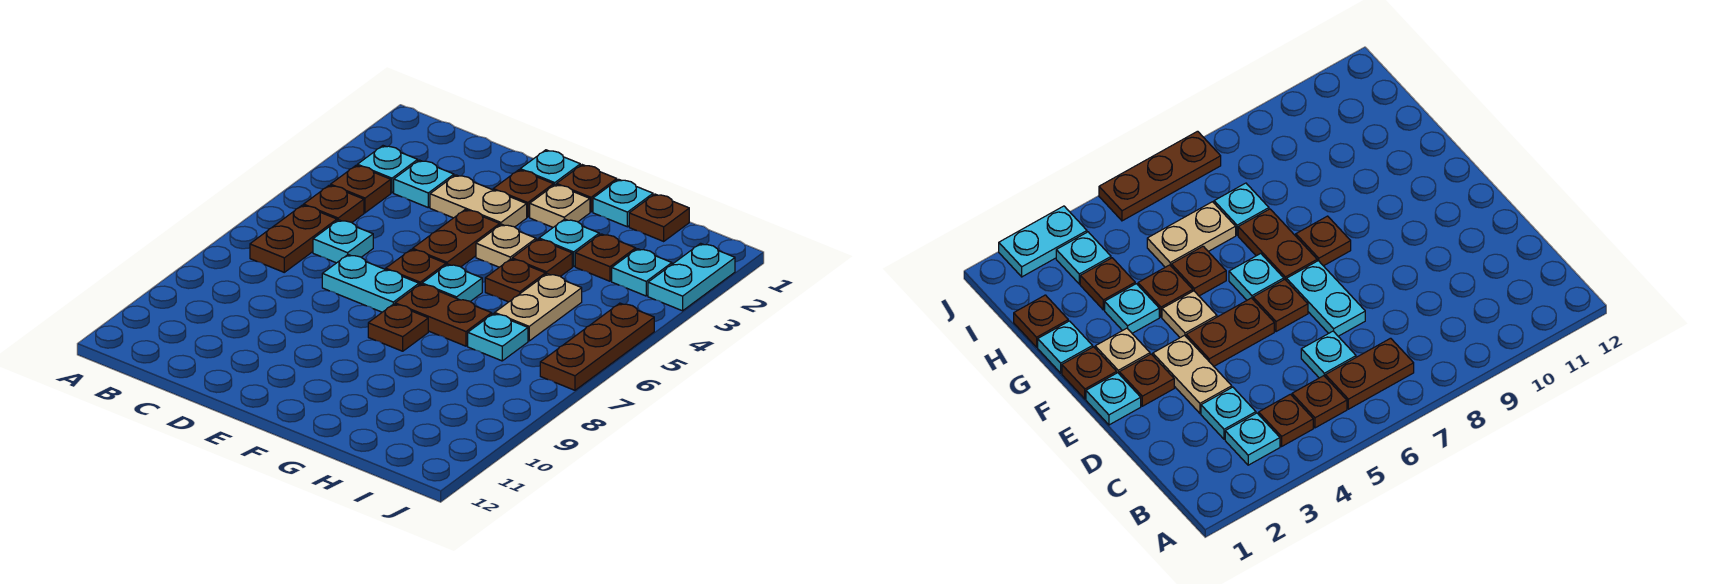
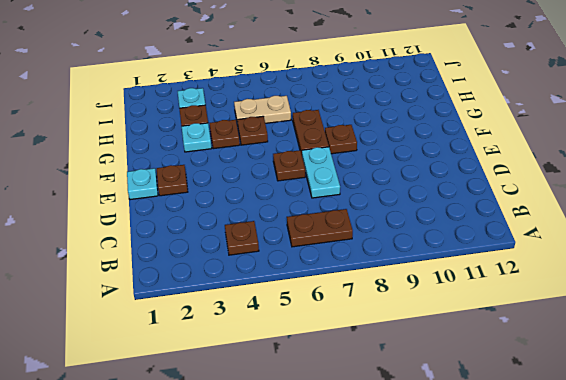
none -> cyan 1x1 plate [357,146,418,193]
none -> brown 1x1 plate [304,185,364,222]
none -> cyan 1x1 plate [394,160,454,207]

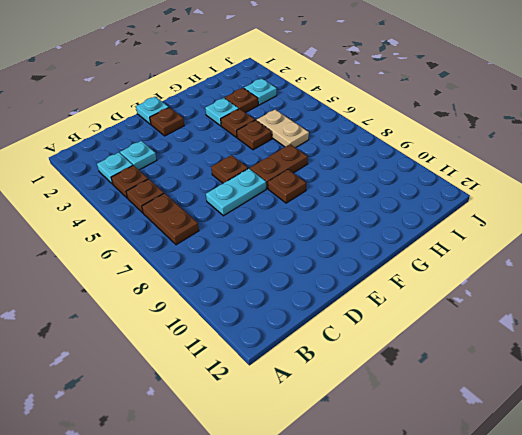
none -> cyan 1x1 plate [313,220,373,263]
none -> tan 1x2 plate [430,175,527,227]
none -> brown 1x2 plate [413,210,500,267]

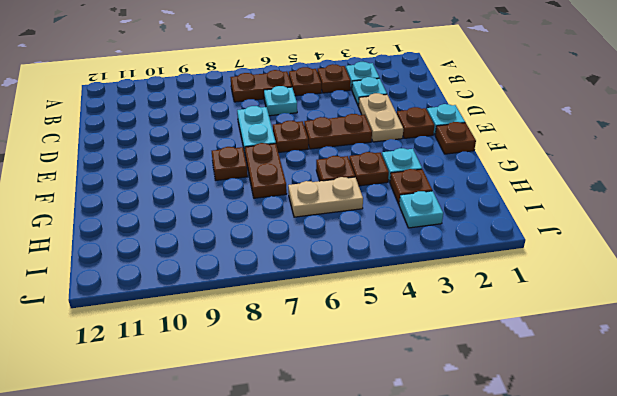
none -> tan 1x1 plate [530,184,590,227]
none -> tan 1x1 plate [476,224,536,267]
none -> cyan 1x1 plate [422,264,482,302]

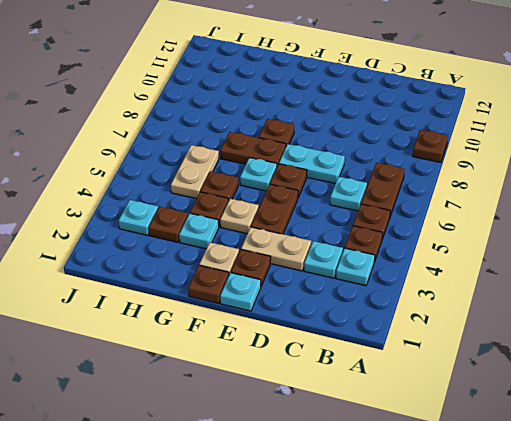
brown 1x1 plate [413,130,448,162] -> brown 1x1 plate moved to [629,194,689,241]
none -> cyan 1x1 plate [593,179,653,227]
none -> cyan 1x1 plate [468,314,528,361]
none -> cyan 1x2 plate [648,243,735,311]

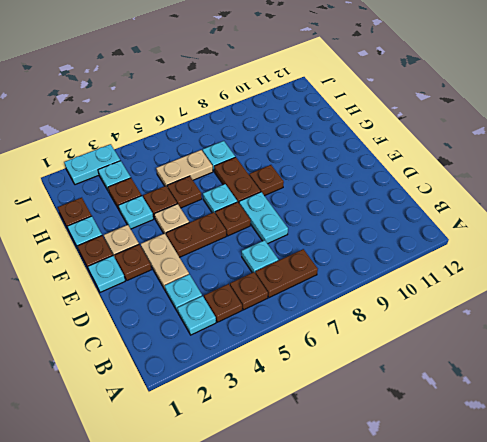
none -> brown 1x3 plate [540,303,654,390]

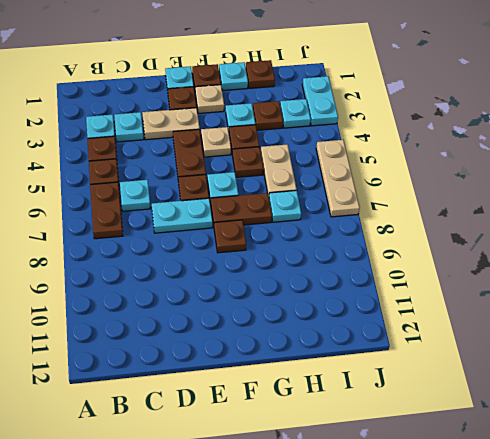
tan 1x3 plate [316,140,360,217] -> brown 1x3 plate [540,303,654,390]

